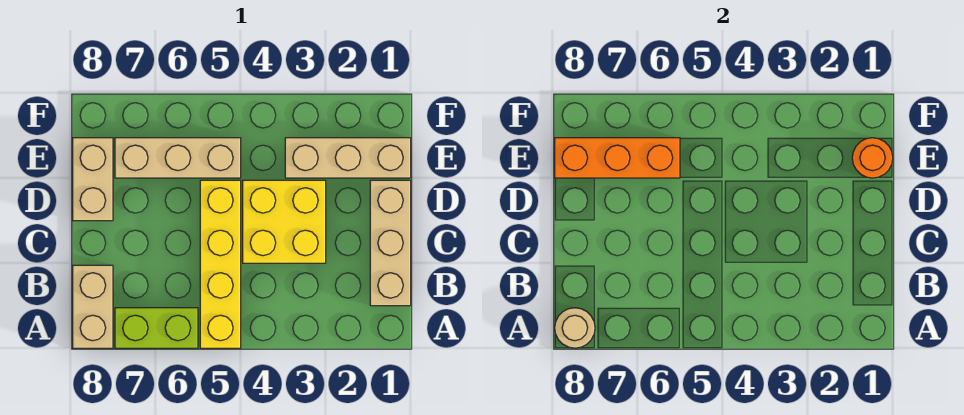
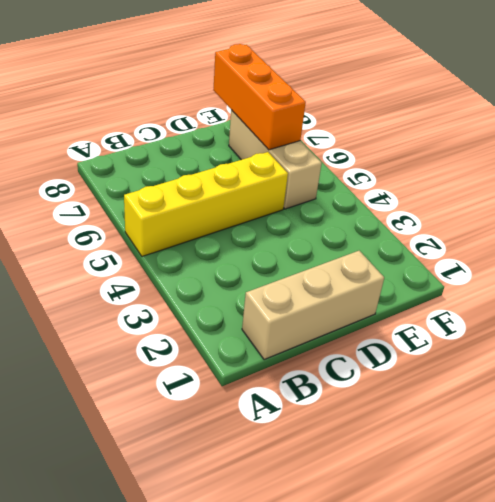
none -> lime 1x2 brick [115,308,198,348]
none -> tan 1x2 brick [73,265,113,348]

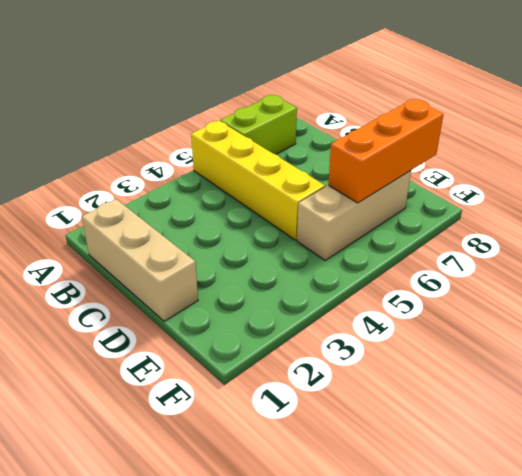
none -> tan 1x2 brick [73,265,113,348]
none -> yellow 2x2 brick [243,180,326,263]

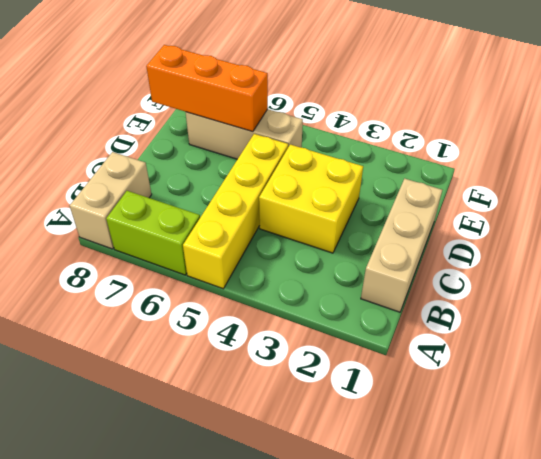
none -> tan 1x2 brick [73,138,113,221]
none -> tan 1x3 brick [285,138,411,178]

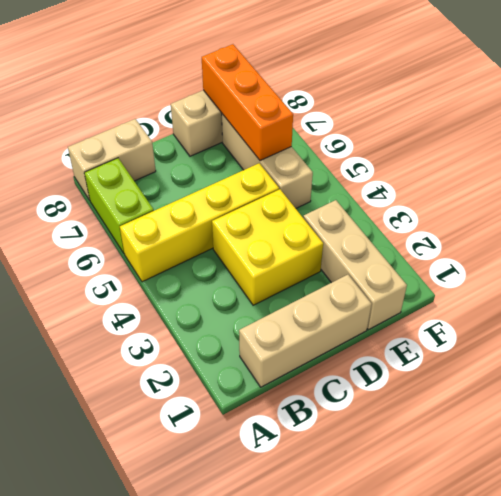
none -> tan 1x1 round brick [555,308,595,348]
none -> orange 1x1 round brick [852,138,893,178]

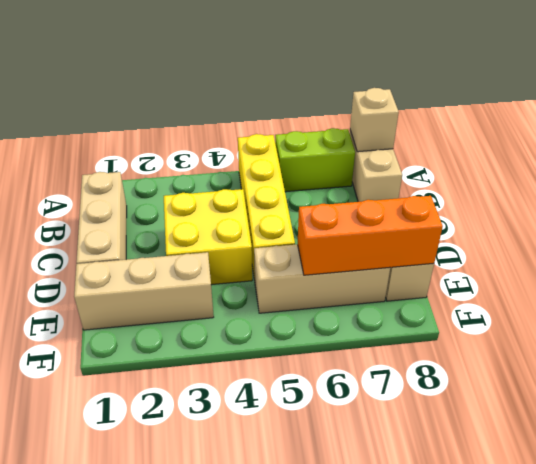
tan 1x1 brick [350,88,399,152] -> tan 1x1 round brick [555,308,595,348]
none -> orange 1x1 round brick [852,138,893,178]

